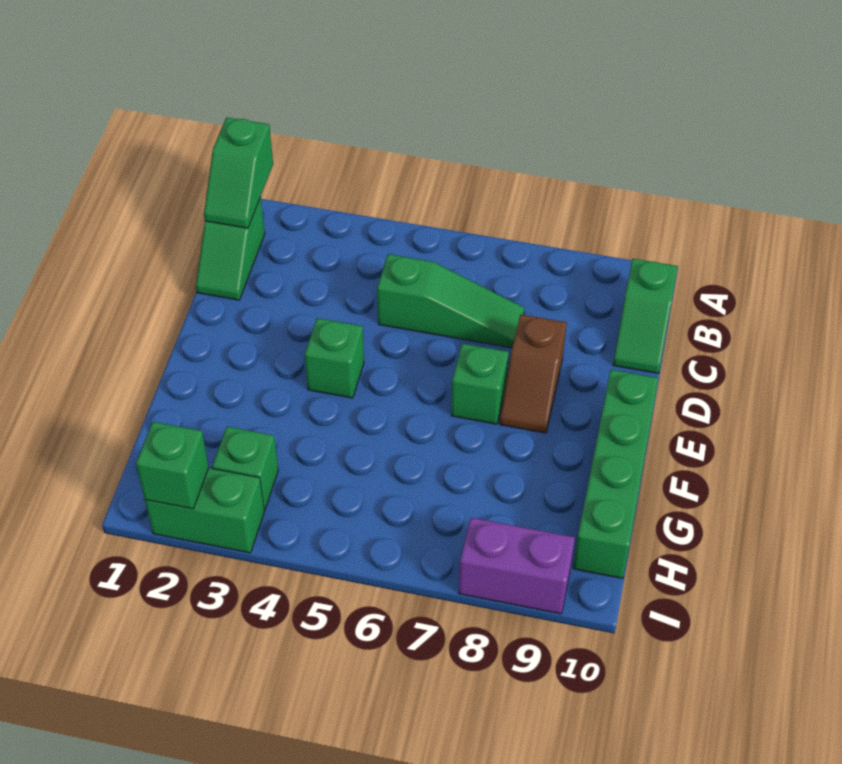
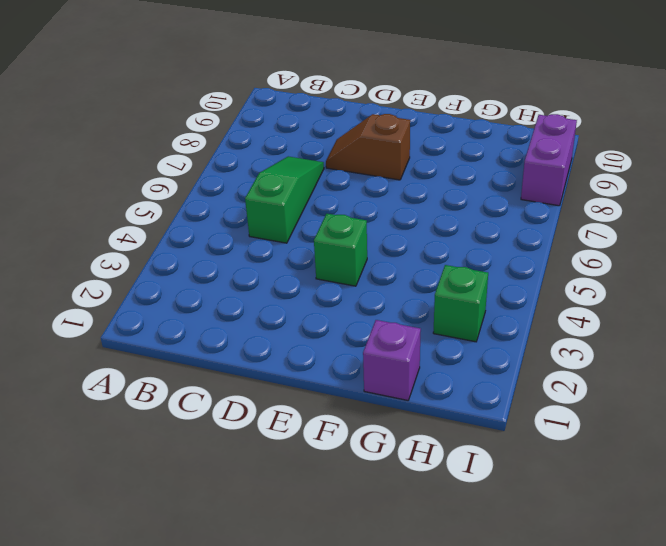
brown 1x2 slope [326,114,410,180] -> brown 1x2 slope turned to [500,315,567,433]
purple 1x1 brick [363,320,421,400] -> none
none -> green 1x2 slope [196,197,265,300]
none -> green 1x2 slope [613,259,678,373]
none -> green 1x1 brick [451,344,509,424]

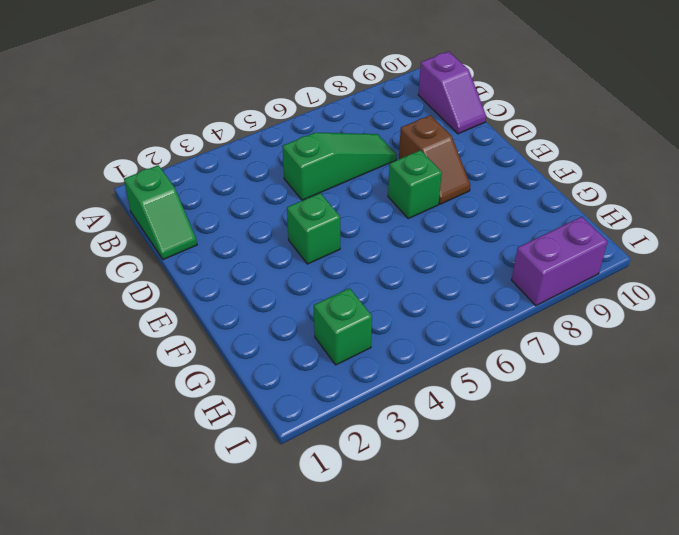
purple 1x2 slope [418,51,486,134] -> green 1x2 slope [613,259,678,373]
none -> green 1x4 brick [573,370,658,579]
none -> green 1x2 brick [145,468,264,553]
none -> green 1x2 slope [204,117,273,228]

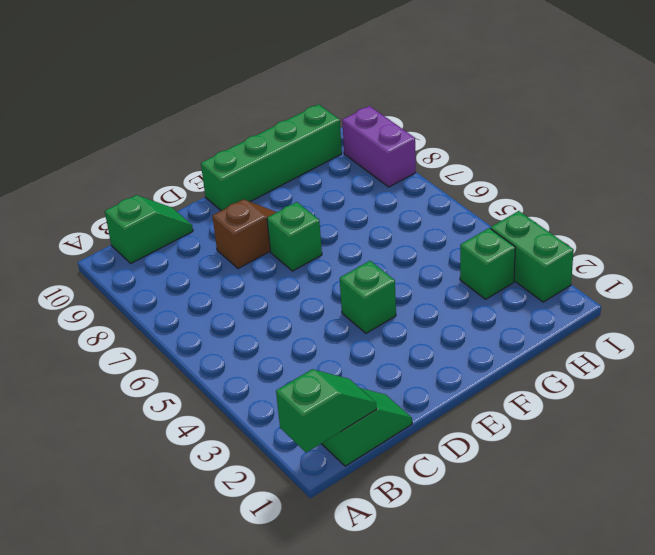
none -> green 1x3 slope [377,254,525,348]
none -> green 1x1 brick [136,422,209,509]

